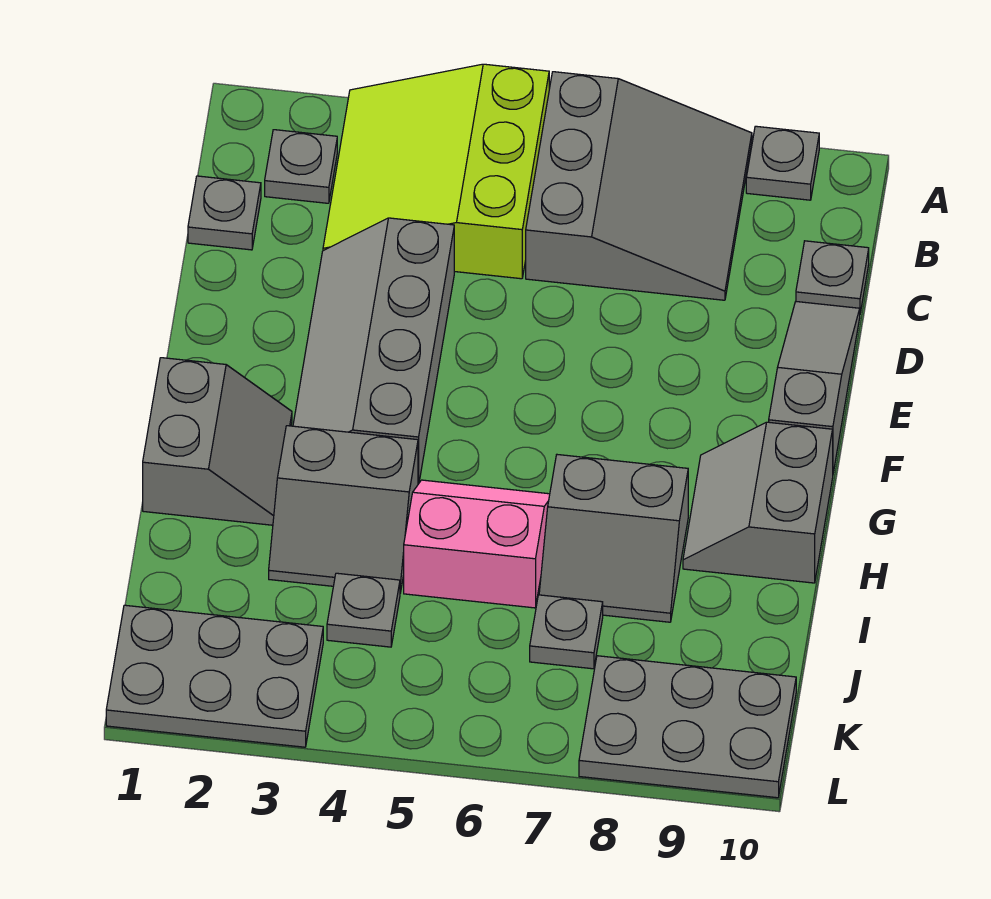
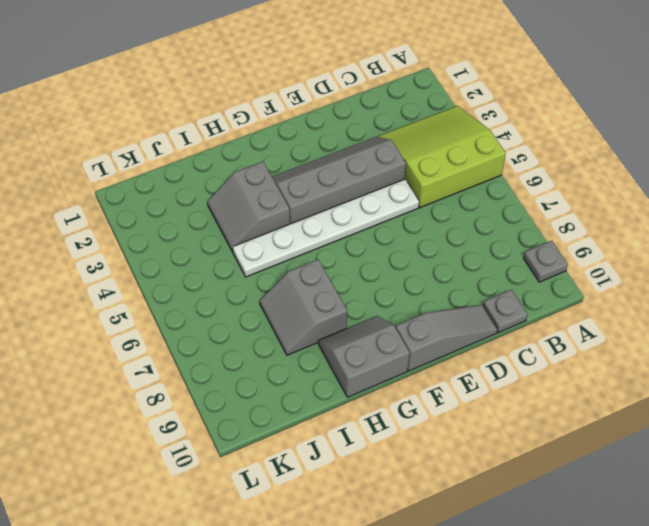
white 1x6 plate [233,179,419,277] -> pink 2x2 slope [404,480,550,608]
none -> grey 3x3 slope [526,72,752,300]
none -> grey 1x1 plate [265,130,337,203]
none -> grey 1x1 plate [188,176,261,250]

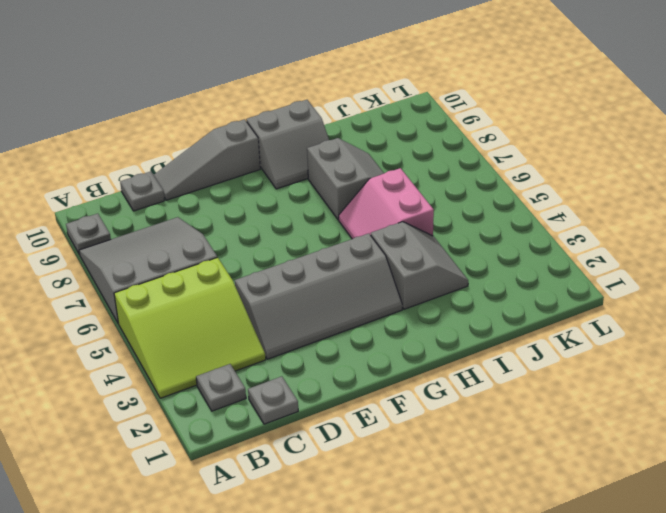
none -> grey 2x2 slope [143,358,292,525]
none -> grey 1x1 plate [327,573,400,647]
none -> grey 1x1 plate [530,595,603,669]

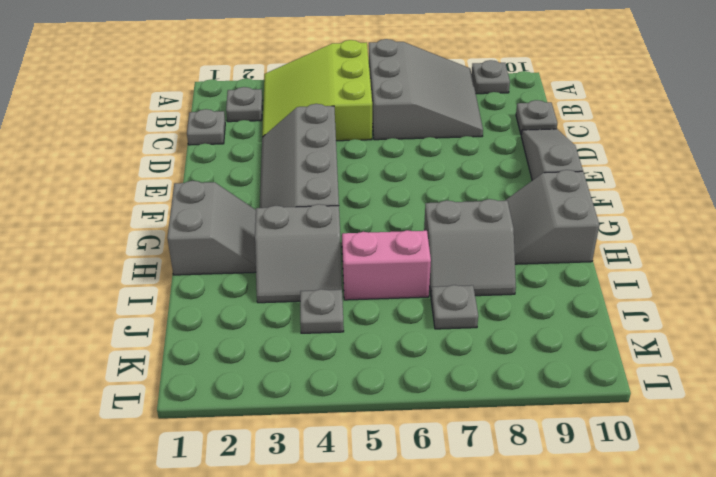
none -> grey 2x3 plate [106,605,323,747]
none -> grey 2x3 plate [579,656,796,798]

